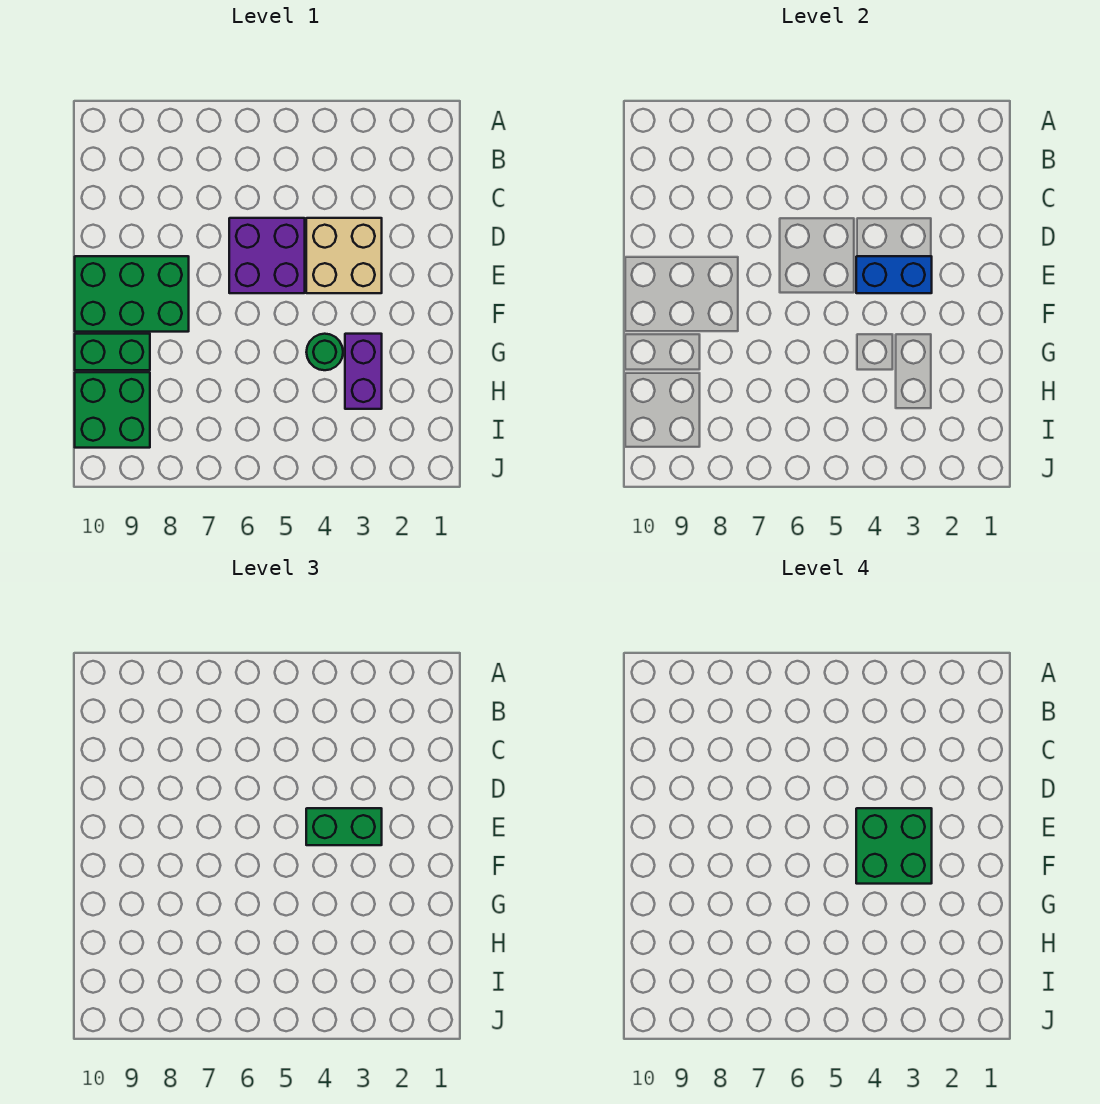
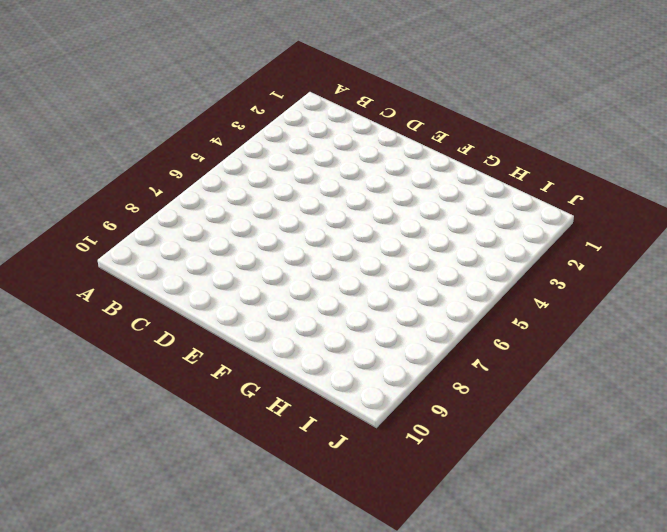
none -> tan 2x2 brick [306,218,382,293]
none -> purple 2x2 brick [229,218,305,293]

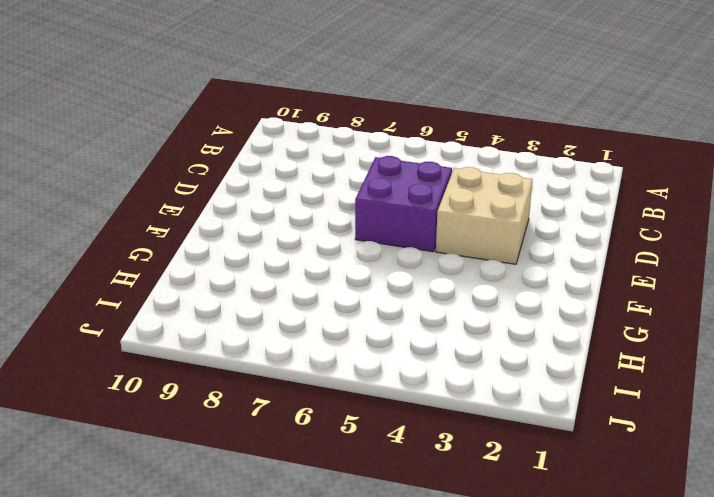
none -> green 2x3 brick [75,256,189,332]
none -> purple 1x2 brick [345,334,382,409]

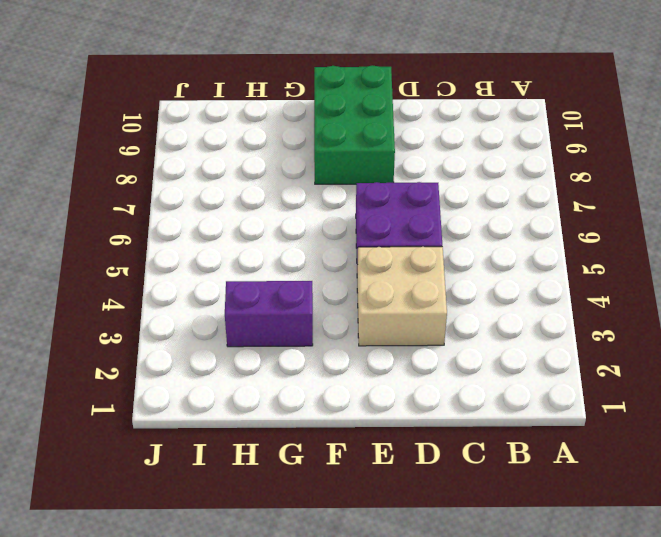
none -> green 1x1 round brick [306,334,343,370]
none -> green 1x2 brick [75,334,150,370]

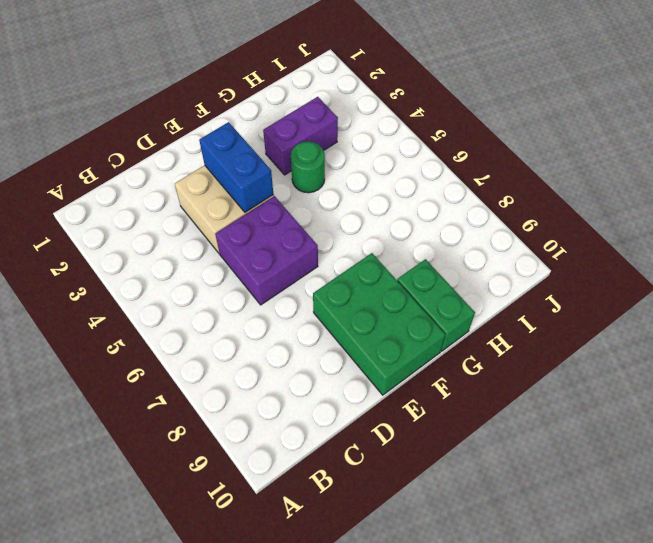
none -> green 2x2 brick [75,372,150,448]
none -> green 1x2 brick [306,808,382,845]

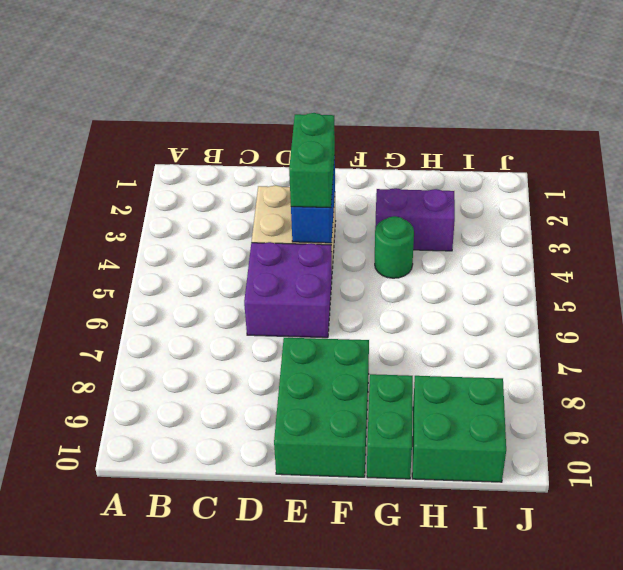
none -> green 2x2 brick [856,808,932,884]

